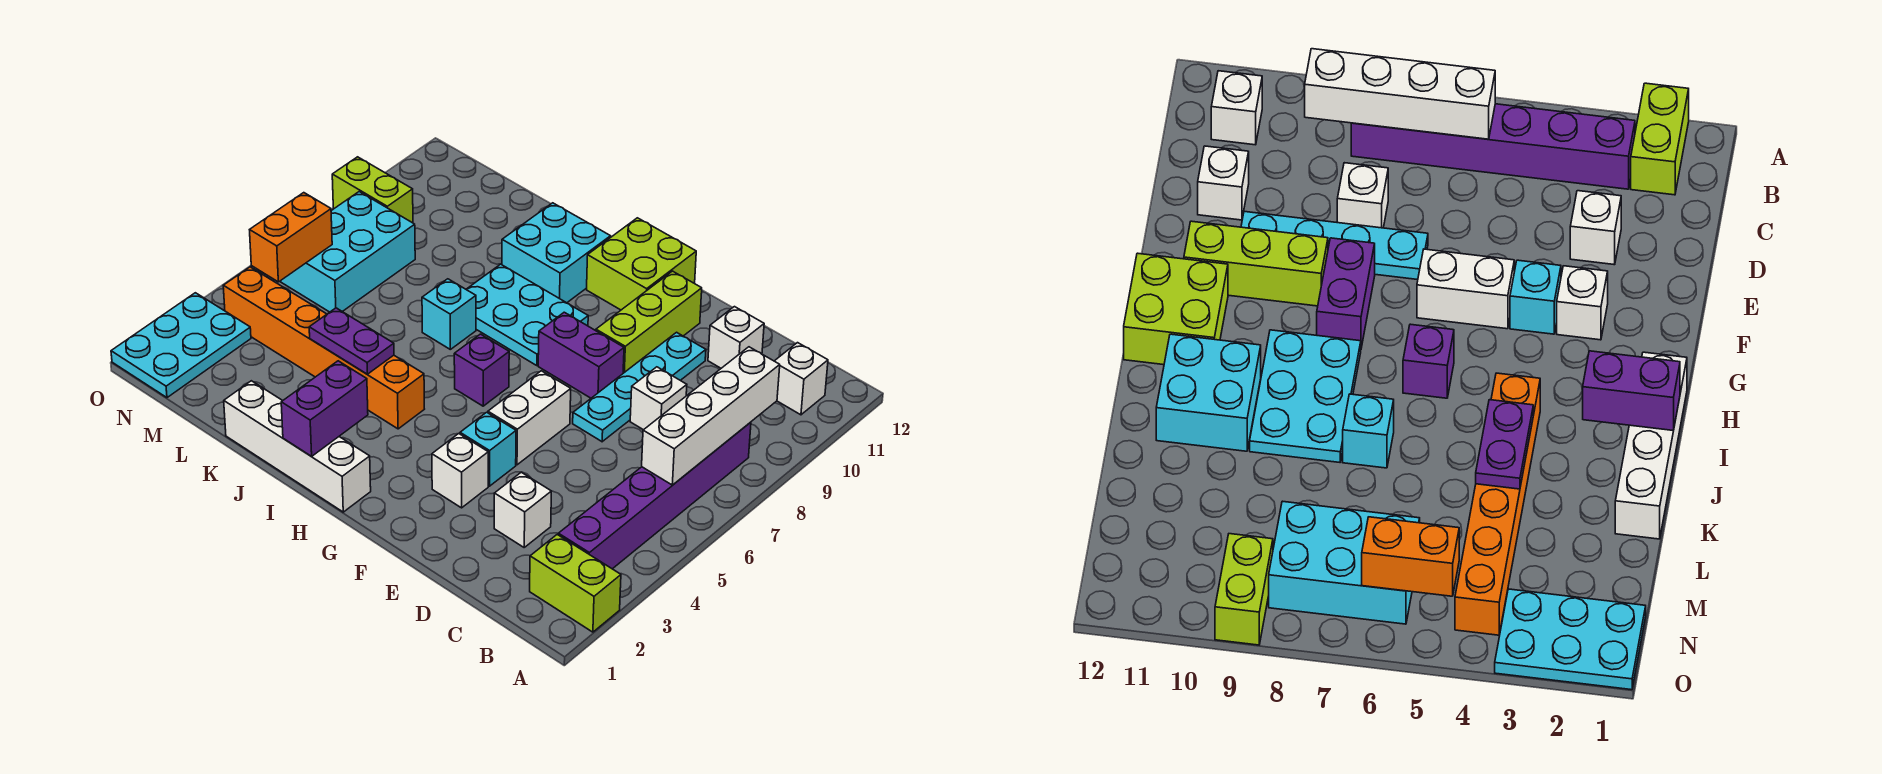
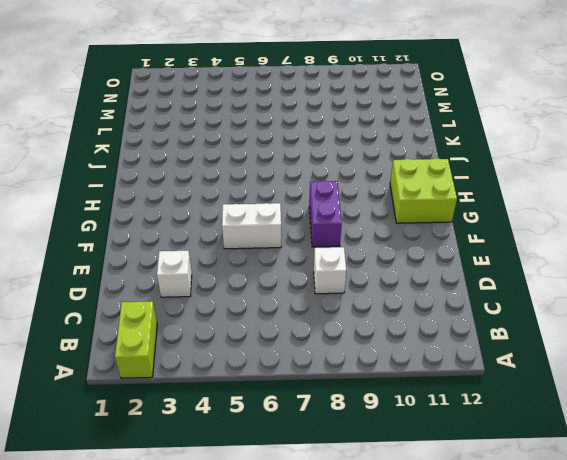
none -> purple 1x6 brick [558,422,751,569]
none -> white 1x1 brick [775,343,828,415]
none -> white 1x1 brick [708,307,764,368]

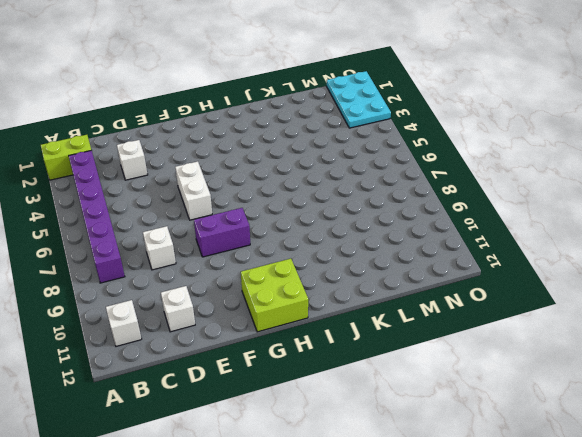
none -> cyan 1x4 plate [573,332,706,442]
none -> white 1x1 brick [432,434,488,508]
none -> cyan 1x1 brick [460,412,516,486]

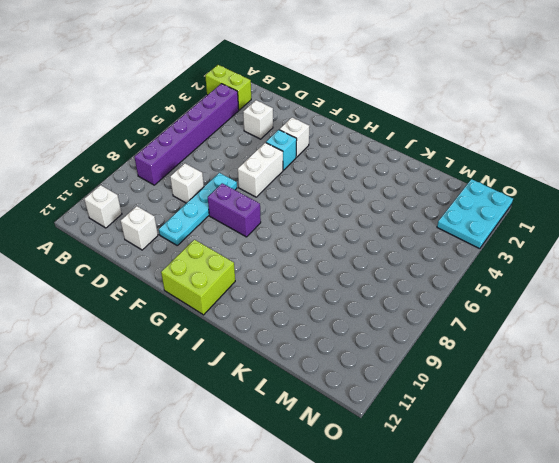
none -> lime 1x3 brick [596,271,702,373]
none -> white 1x4 brick [224,381,371,512]
none -> purple 1x1 brick [454,334,509,406]

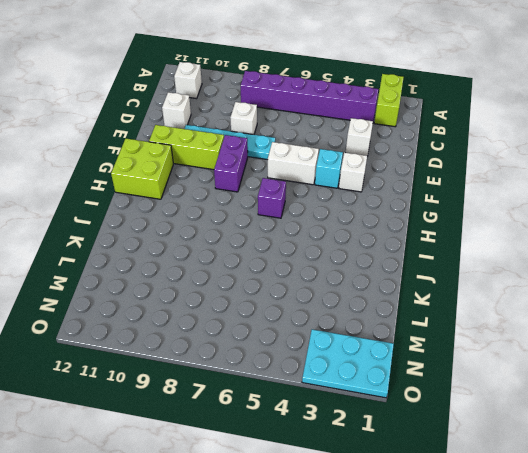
none -> white 1x4 brick [224,381,371,512]
none -> cyan 2x3 plate [466,264,588,366]
none -> orange 1x6 brick [223,267,424,429]

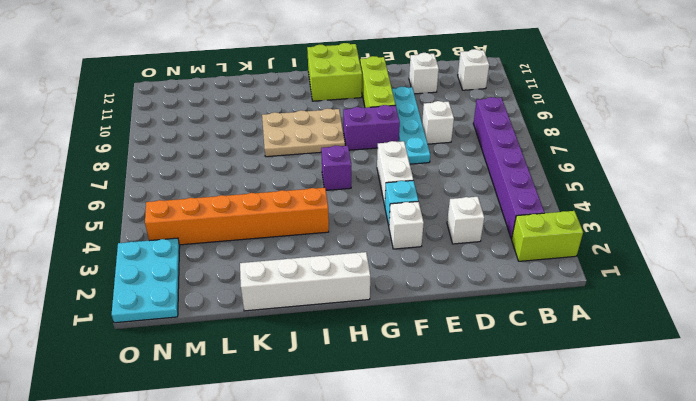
tan 2x3 plate [262,108,345,157] -> cyan 2x3 plate [466,264,588,366]
none -> cyan 2x2 brick [502,203,611,303]
none -> cyan 1x1 brick [422,279,476,349]
none -> cyan 2x3 brick [281,192,415,312]

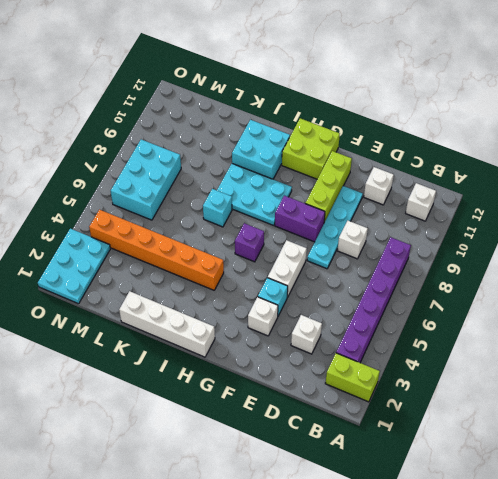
none -> lime 1x2 brick [332,157,413,223]
none -> white 1x4 brick [642,347,780,485]
none -> purple 1x2 brick [281,361,368,456]

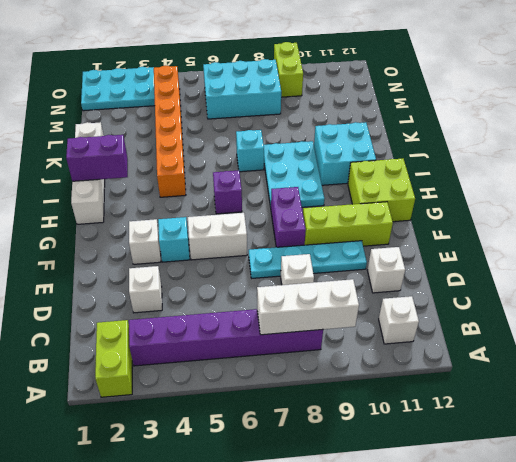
white 1x3 brick [257,279,359,335] -> white 1x4 brick [642,347,780,485]
none -> purple 1x2 plate [309,308,394,374]
none -> orange 1x2 brick [250,193,332,282]

